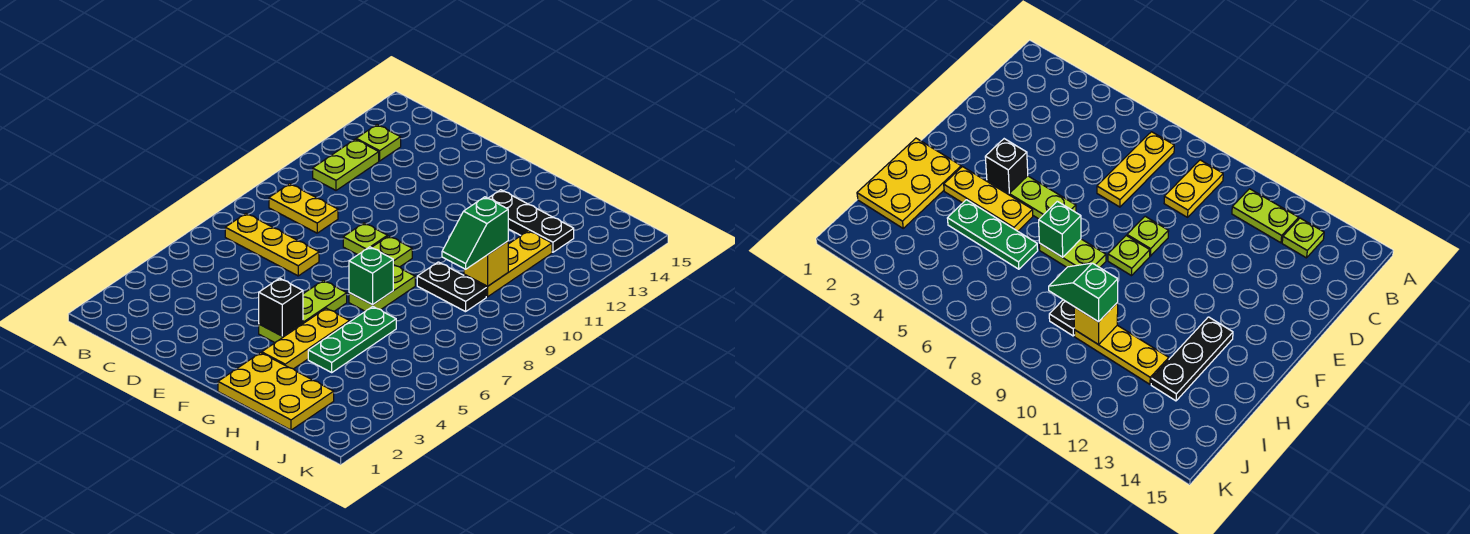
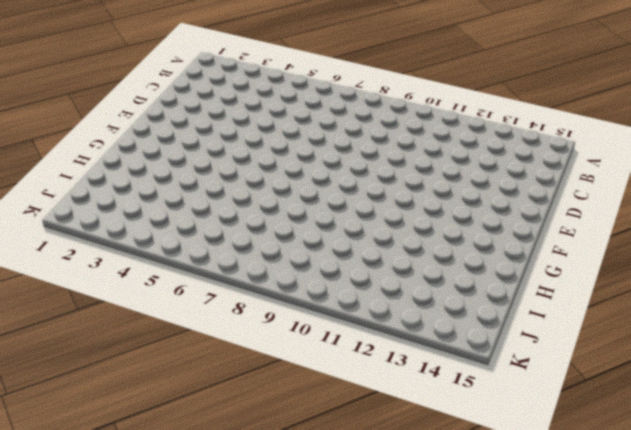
none -> yellow 1x3 plate [225,213,319,276]
none -> yellow 1x2 plate [269,184,338,233]
none -> lime 1x2 plate [313,139,379,190]

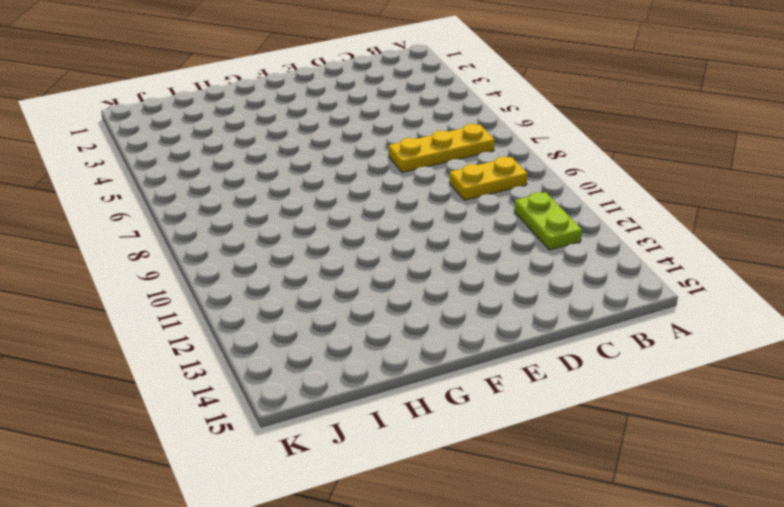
none -> lime 1x1 plate [356,125,401,161]
none -> lime 1x1 plate [343,223,388,255]
none -> lime 1x3 plate [259,280,347,343]

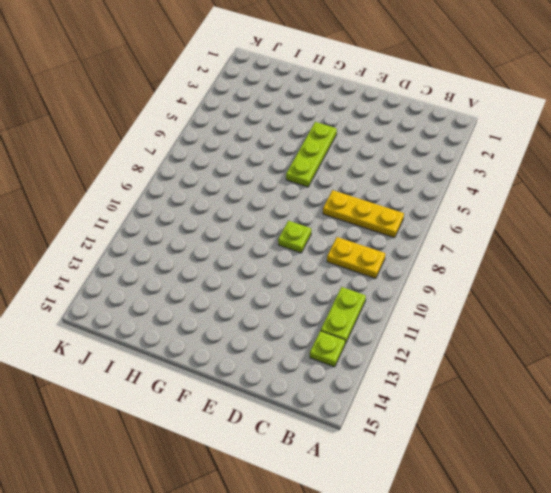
none -> lime 1x1 plate [372,236,412,267]
none -> yellow 2x3 plate [218,353,334,430]
none -> yellow 1x3 plate [262,308,350,369]

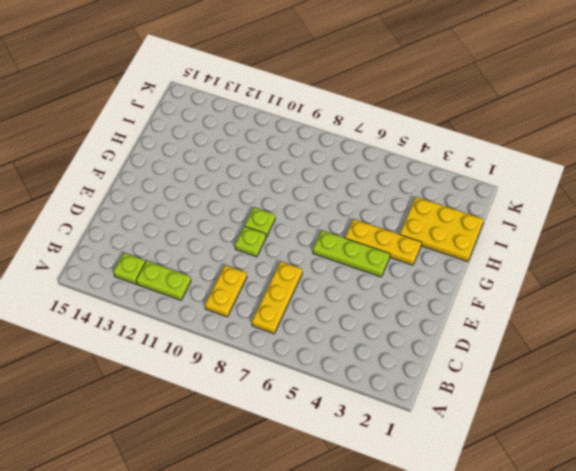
yellow 2x3 plate [400,197,484,262] -> yellow 2x3 plate turned to [218,353,334,430]
none -> lime 1x2 plate [349,265,415,311]
none -> black 1x3 plate [488,190,574,252]
none -> green 1x3 plate [308,307,396,372]

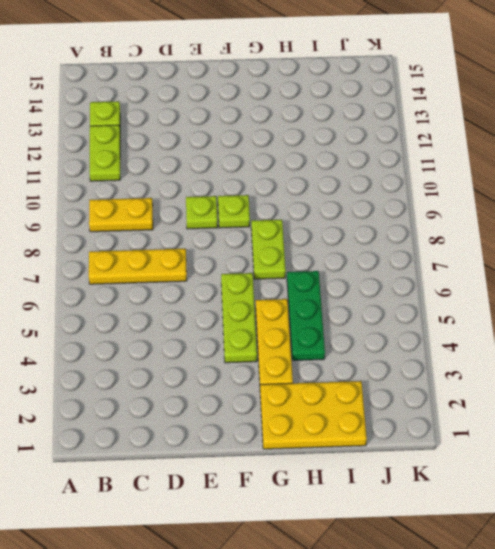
none -> black 1x3 plate [488,190,574,252]
none -> black 1x2 plate [417,262,486,312]
none -> yellow 1x3 plate [464,231,552,297]

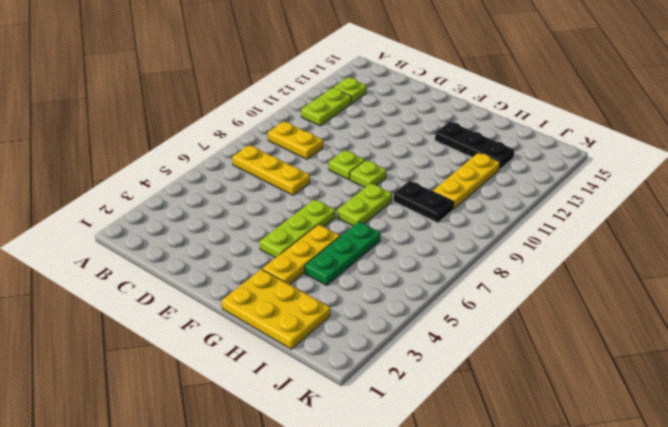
none -> black 1x1 brick [259,278,303,336]
none -> green 1x1 brick [349,247,393,305]
none -> yellow 1x1 brick [464,241,508,286]

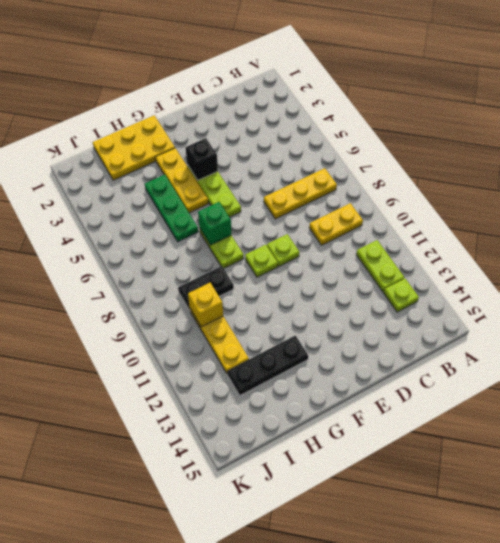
none -> green 1x2 slope [442,197,508,269]

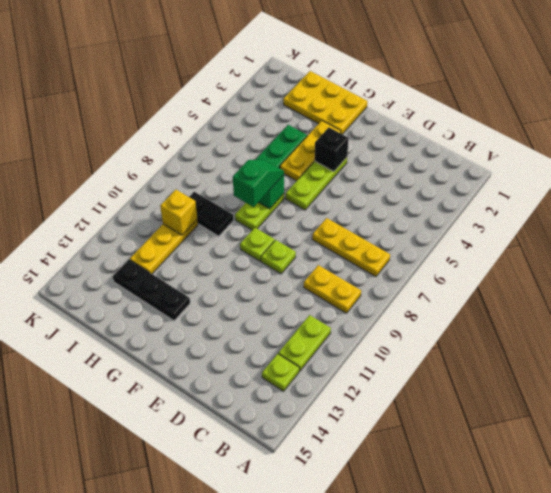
green 1x2 slope [233,160,284,207] -> green 1x2 slope moved to [442,197,508,269]

